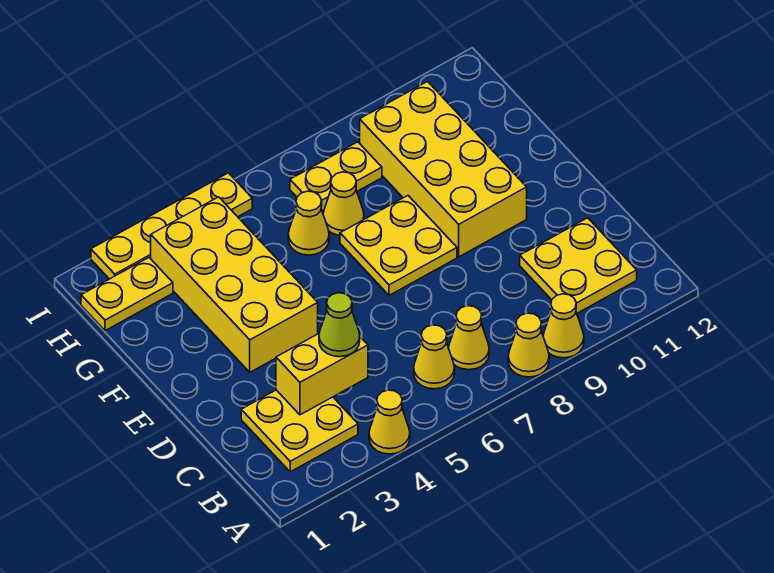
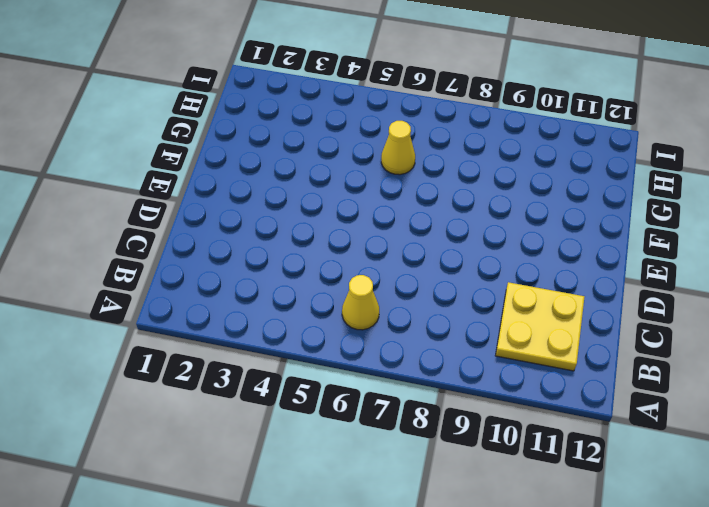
none -> yellow 1x1 cone [369,390,410,454]
none -> yellow 1x1 cone [508,313,549,377]
none -> yellow 1x1 cone [543,294,584,358]

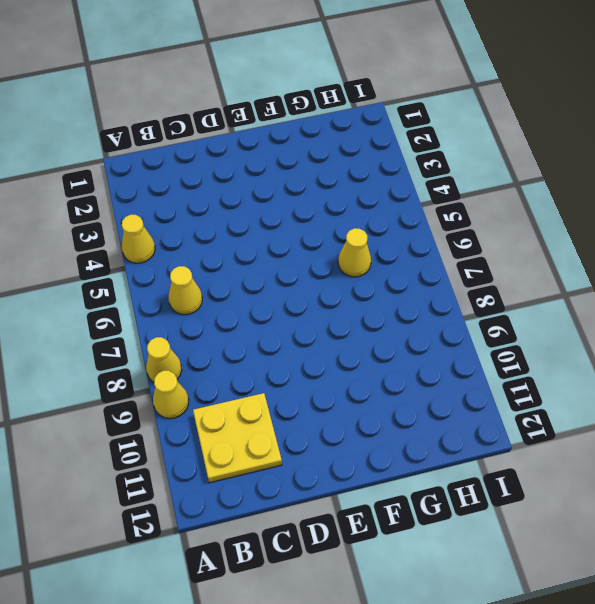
none -> yellow 2x2 plate [241,390,358,472]
none -> yellow 1x1 cone [449,306,489,370]
none -> yellow 2x4 brick [151,197,318,372]

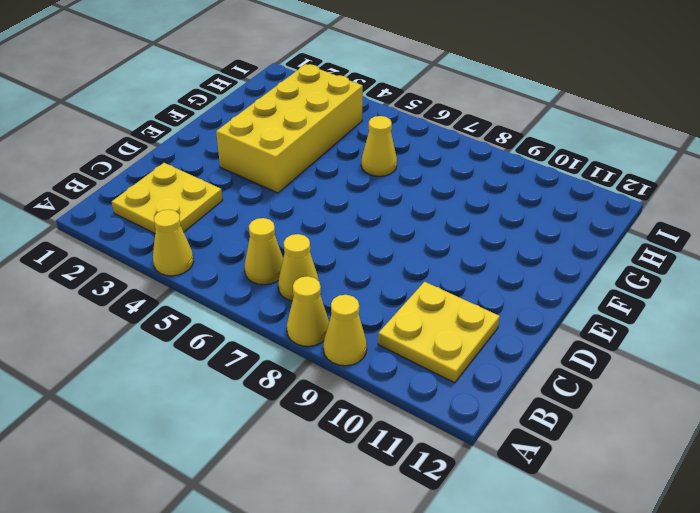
none -> yellow 2x2 plate [340,196,457,295]
none -> yellow 2x4 brick [360,82,527,257]
none -> yellow 1x1 cone [323,172,364,235]

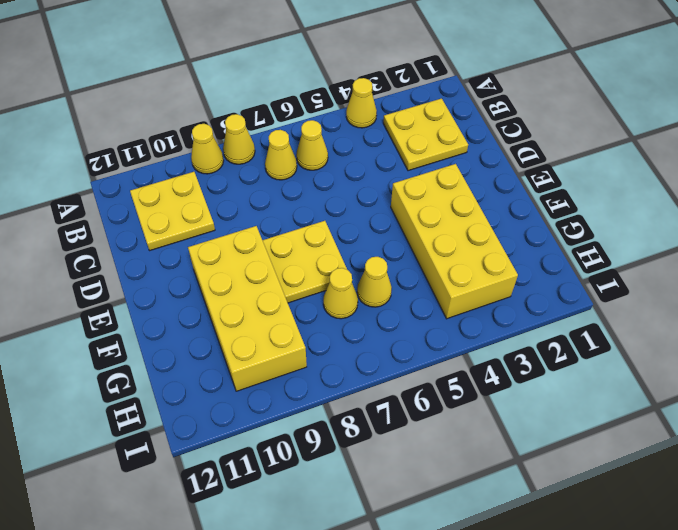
none -> yellow 1x2 plate [81,258,173,331]
none -> yellow 1x2 plate [290,142,382,211]
none -> yellow 1x4 plate [91,173,252,279]

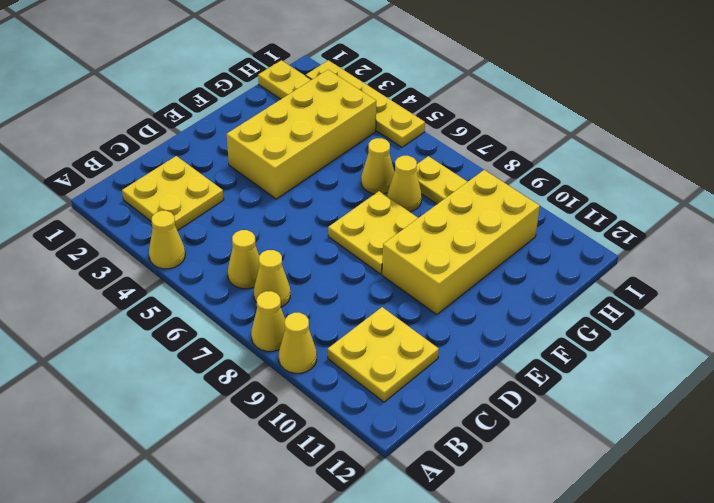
none -> yellow 1x2 brick [276,334,368,415]
none -> lime 1x1 cone [319,293,360,357]

